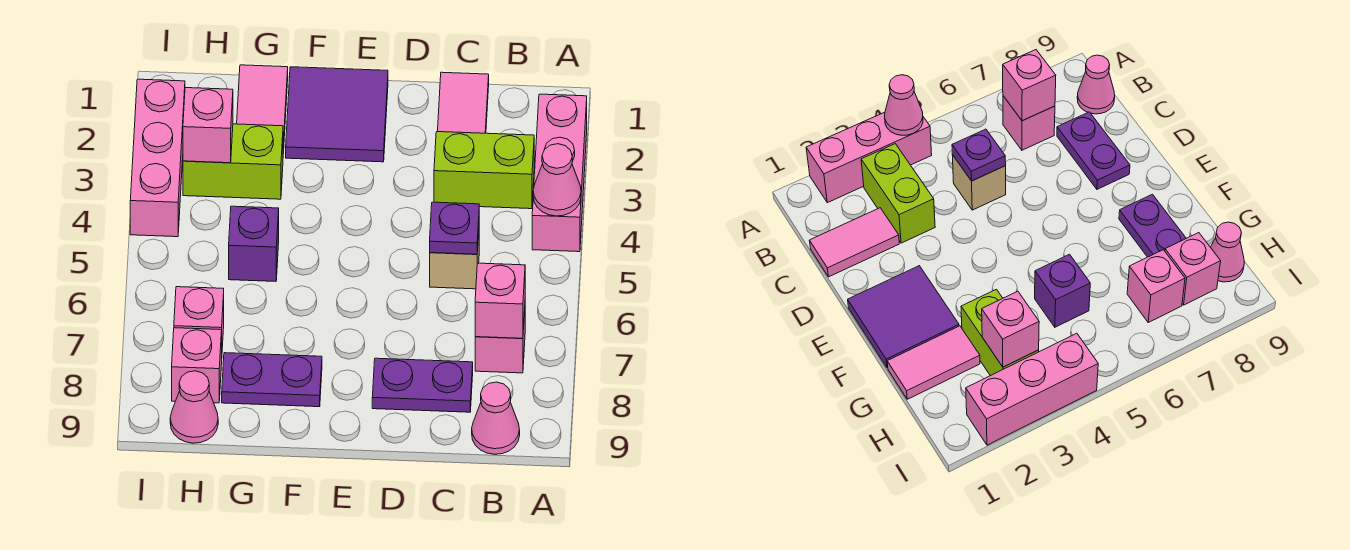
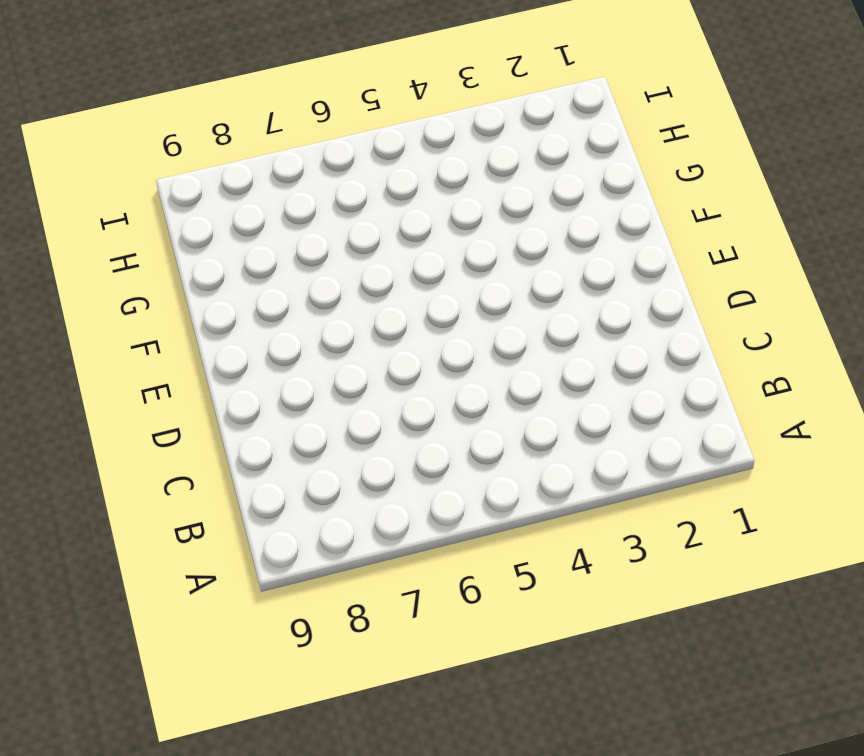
none -> pink 1x3 brick [532,94,587,252]
none -> lime 1x2 brick [434,132,534,209]
none -> pink 1x1 brick [475,311,525,373]

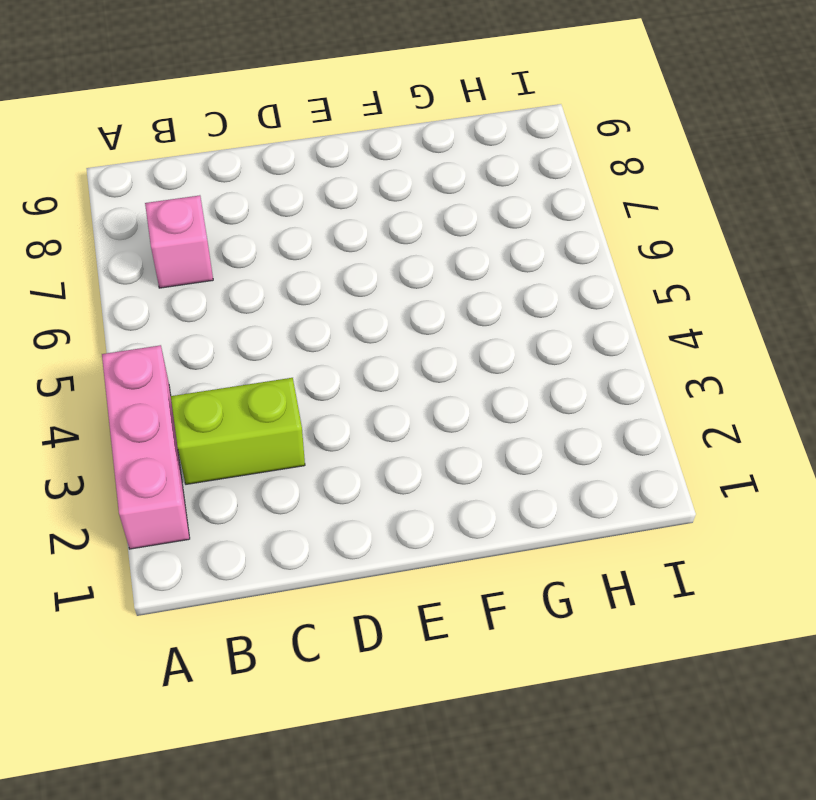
none -> pink 1x1 cone [472,382,520,454]
none -> pink 1x2 tile [438,72,489,133]
none -> tan 1x1 brick [430,233,479,289]

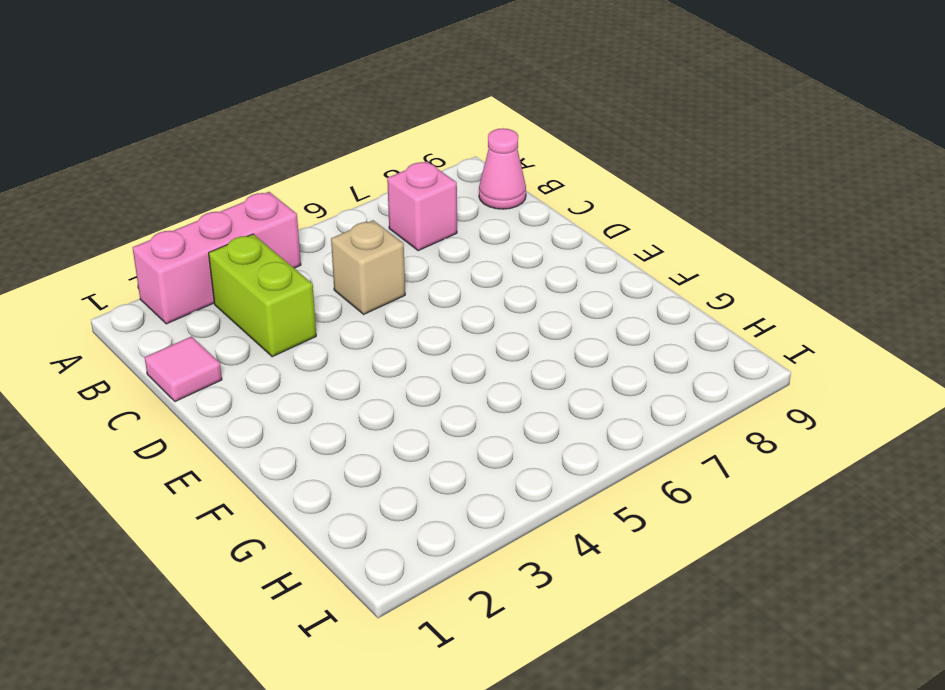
pink 1x1 tile [145,337,222,402] -> pink 1x2 tile [438,72,489,133]
none -> purple 1x2 plate [372,358,473,412]
none -> purple 2x2 tile [286,67,388,162]
none -> purple 1x2 plate [222,353,322,407]

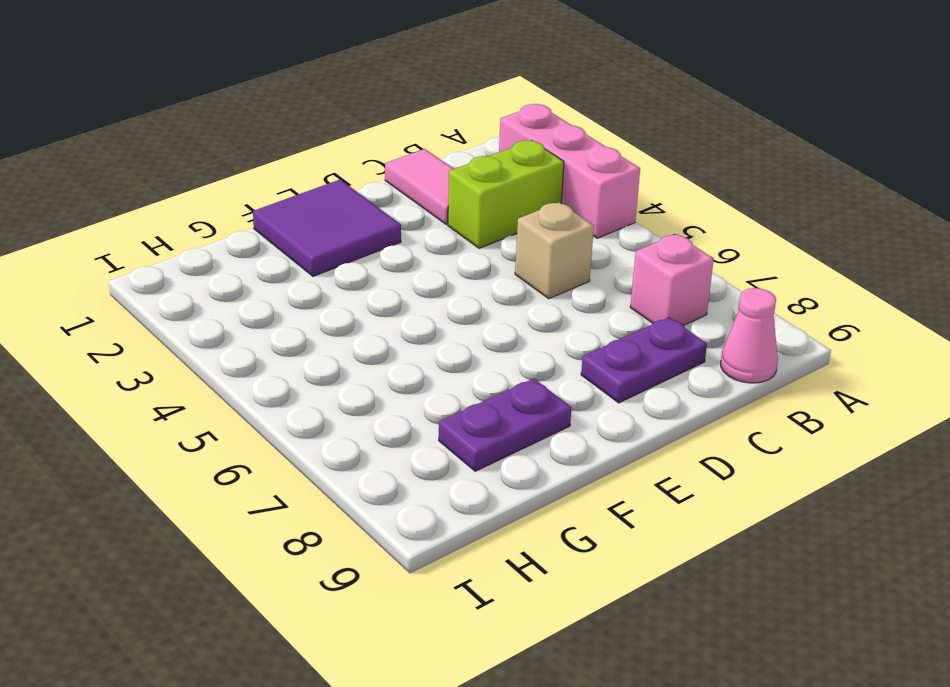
none -> pink 1x2 tile [237,65,288,154]
none -> lime 1x2 brick [183,124,283,199]
none -> purple 1x1 brick [229,206,279,282]

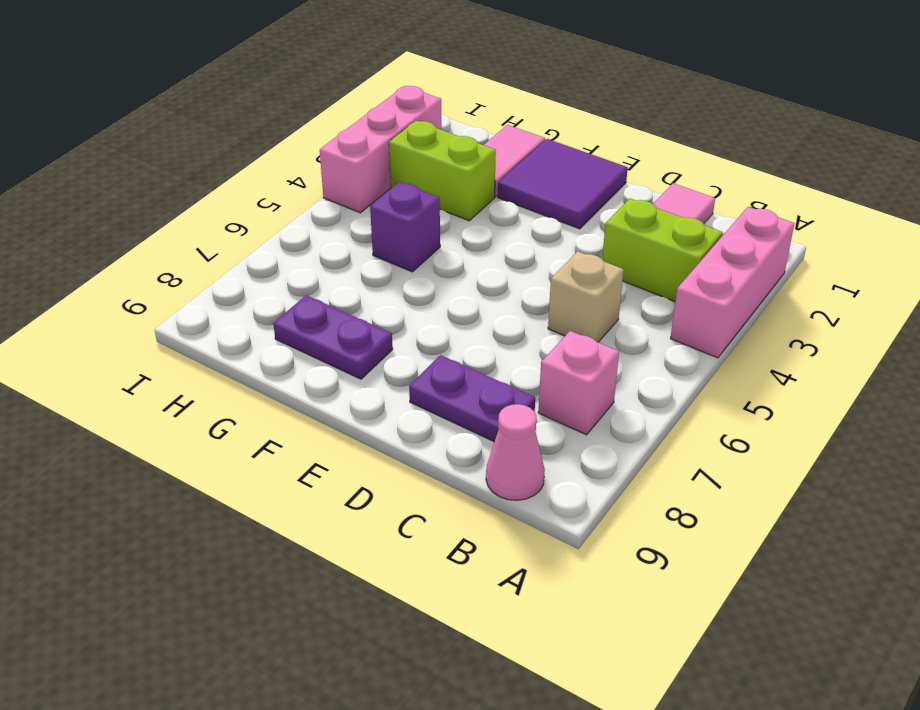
none -> pink 1x1 brick [174,287,224,347]
none -> pink 1x1 brick [172,328,222,403]
none -> pink 1x1 cone [170,371,218,443]

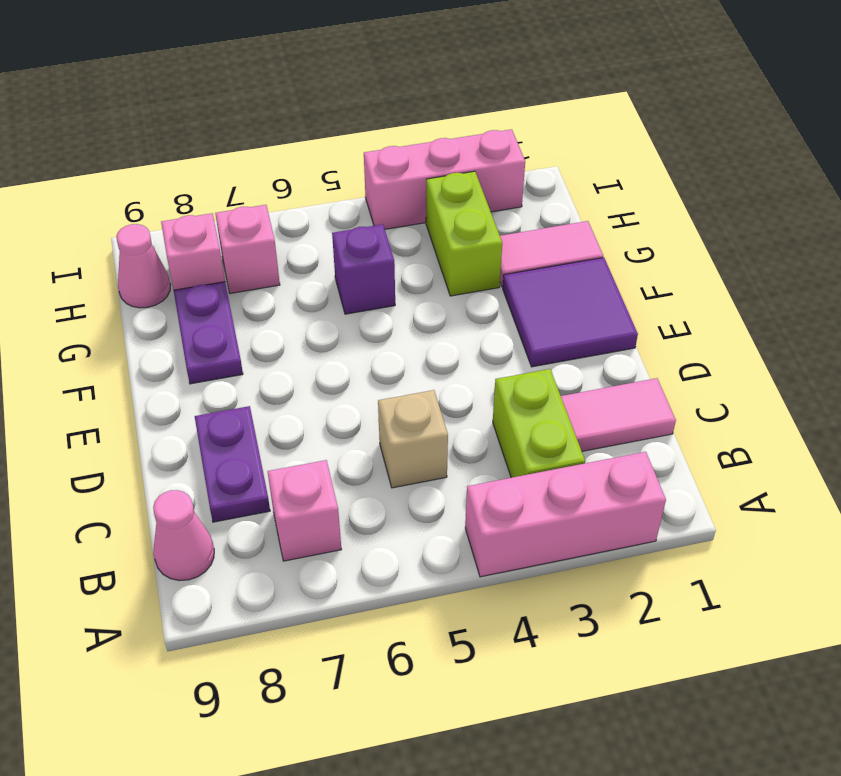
none -> pink 1x1 cone [533,144,581,216]
none -> pink 1x1 brick [475,263,525,338]
none -> purple 1x1 plate [430,202,479,254]

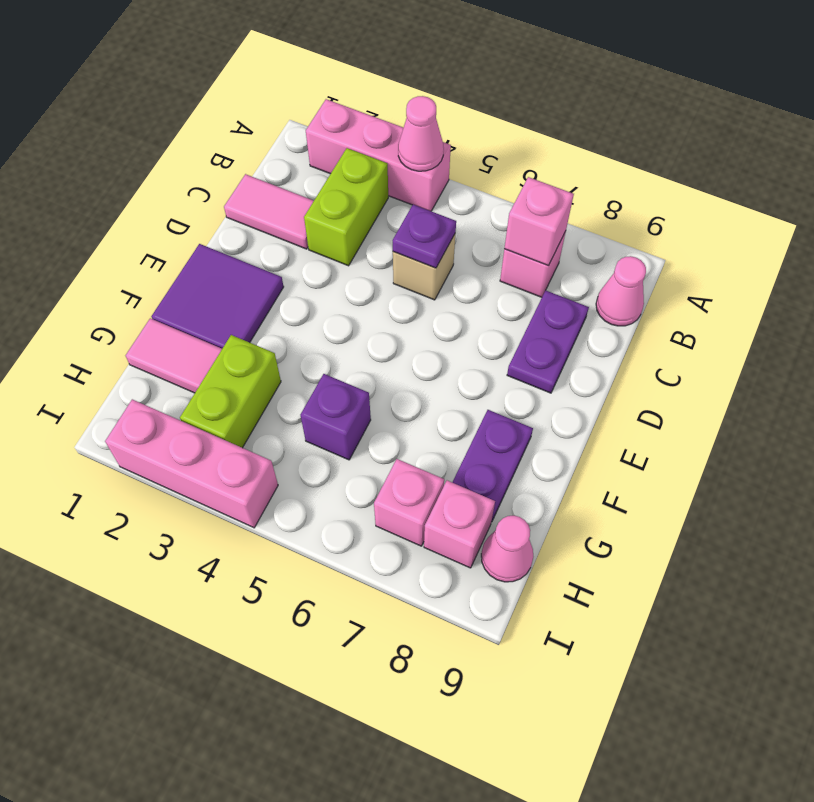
none -> pink 1x1 brick [183,88,233,163]

